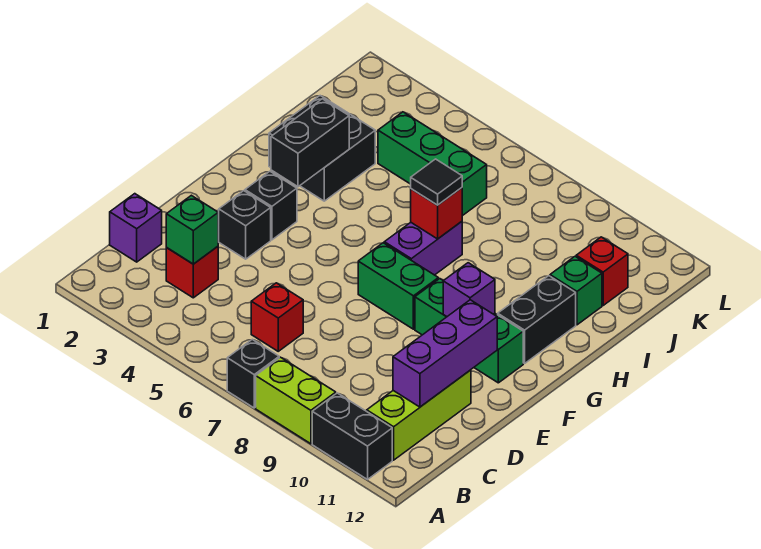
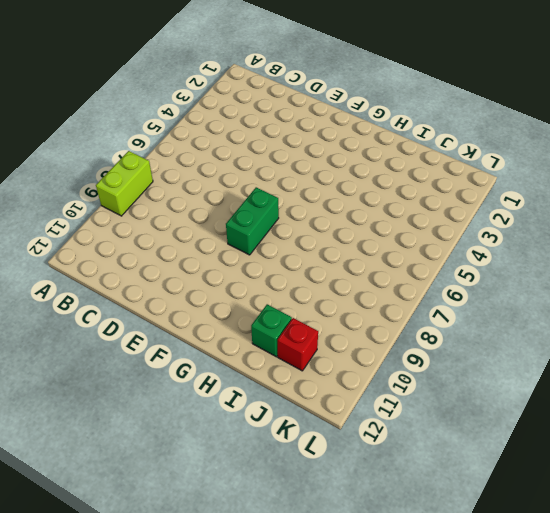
none -> black 1x1 brick [227,339,279,408]
none -> black 1x2 brick [312,393,392,479]
none -> lime 1x3 brick [367,370,471,460]

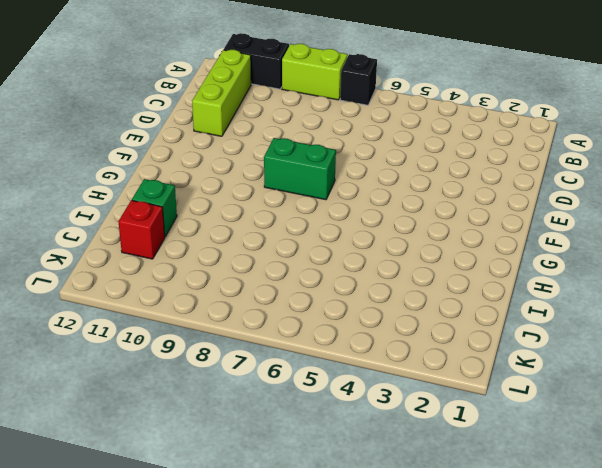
none -> purple 1x1 brick [110,194,162,262]
none -> red 1x1 brick [166,247,218,298]
none -> red 1x1 brick [251,283,303,351]

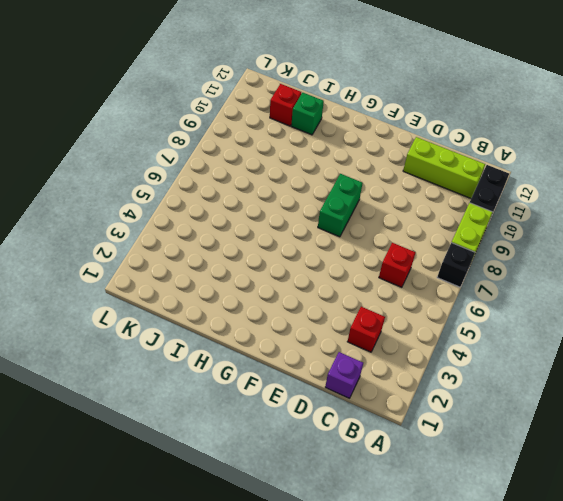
none -> black 1x1 brick [218,191,271,259]
none -> black 1x1 brick [245,171,297,240]
none -> green 1x3 brick [415,279,523,383]

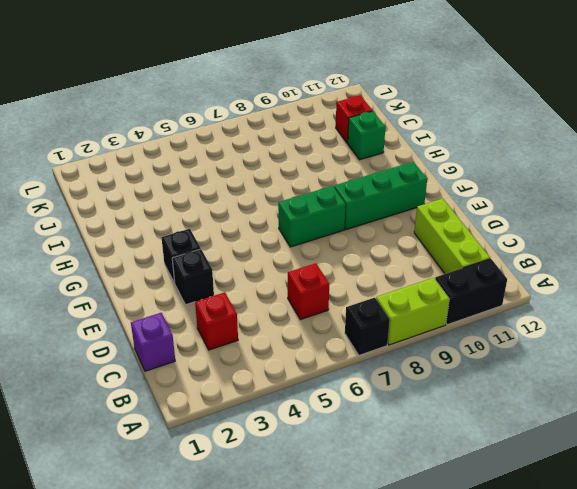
none -> purple 1x2 brick [384,222,462,275]
none -> black 1x2 brick [498,276,576,363]
none -> black 2x2 brick [269,96,375,201]

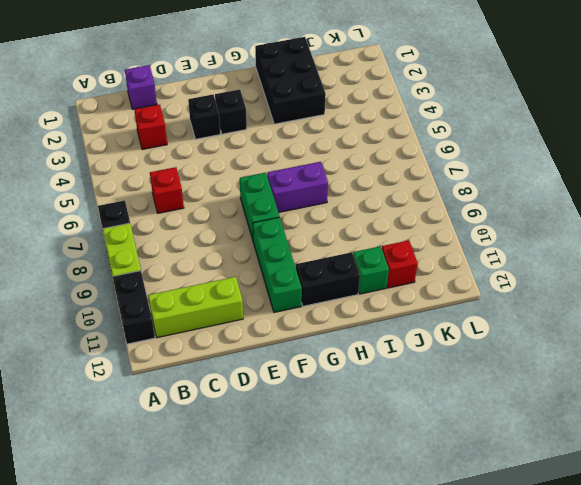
black 2x3 brick [255,37,326,124] -> black 2x2 brick [269,96,375,201]
none -> green 1x3 brick [378,112,487,216]
none -> green 1x1 brick [166,195,218,264]
none -> purple 1x3 brick [393,300,497,407]

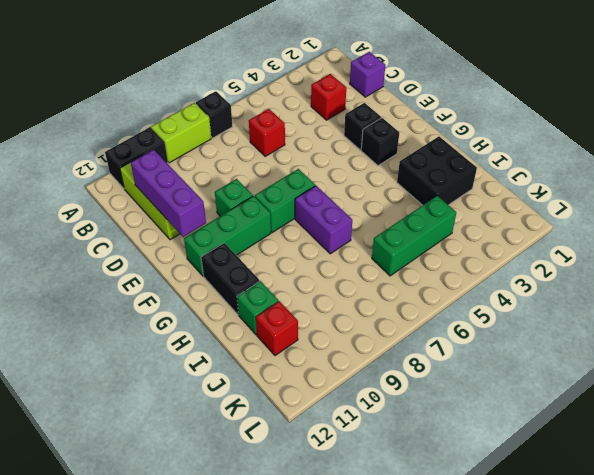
green 1x1 brick [215,179,253,216] -> green 1x1 brick moved to [166,195,218,264]
none -> purple 1x1 brick [443,263,495,317]
none -> black 1x2 brick [271,99,349,187]
none -> red 1x1 brick [411,188,462,239]

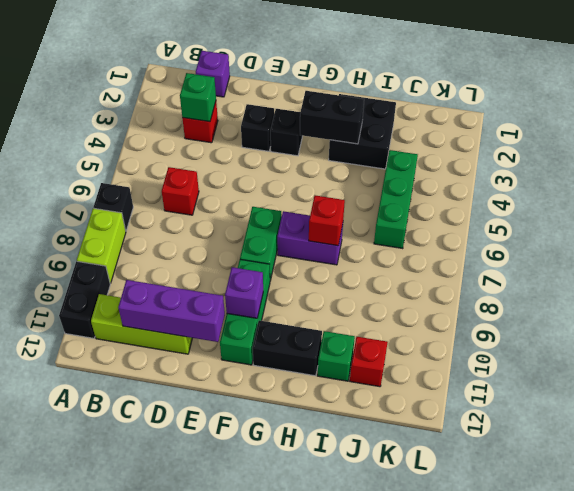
none -> black 1x1 tile [411,159,462,205]

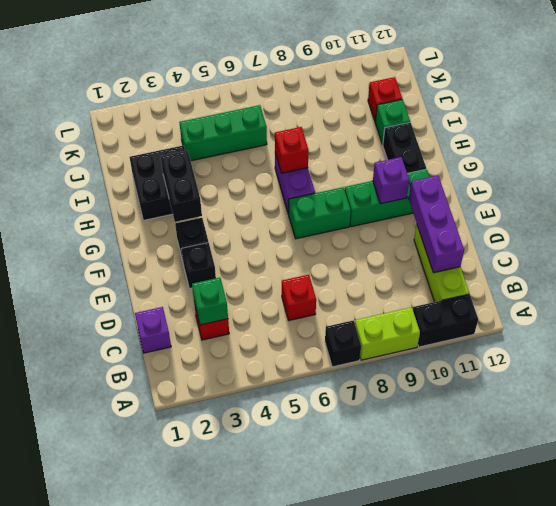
none -> black 1x1 tile [411,159,462,205]

